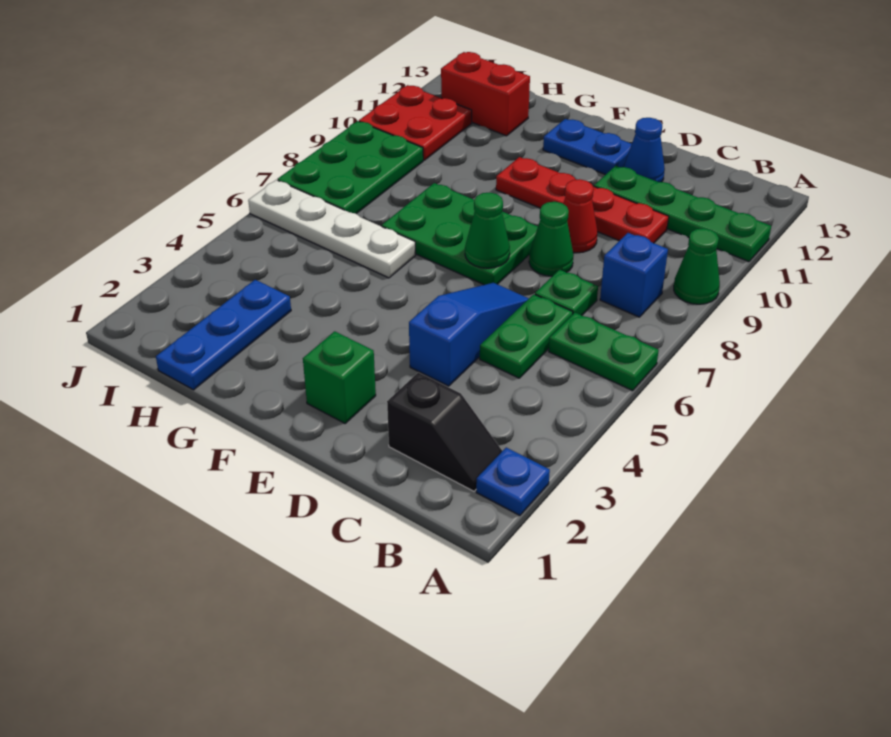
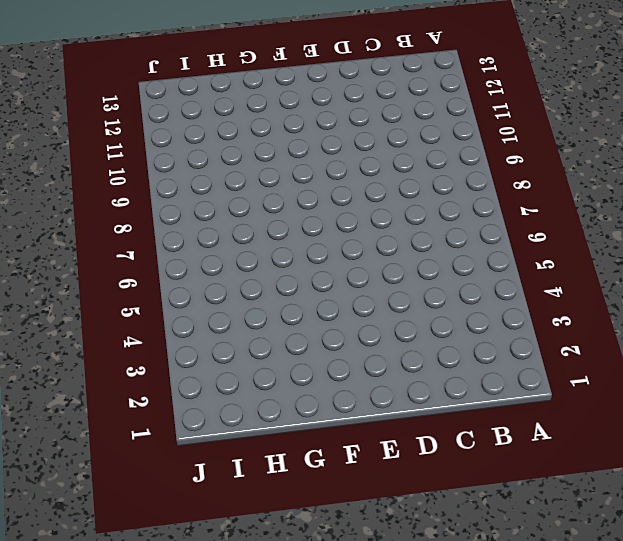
none -> blue 1x1 plate [476,448,550,515]
none -> green 1x2 plate [549,313,659,391]
none -> green 1x1 cone [674,228,720,304]

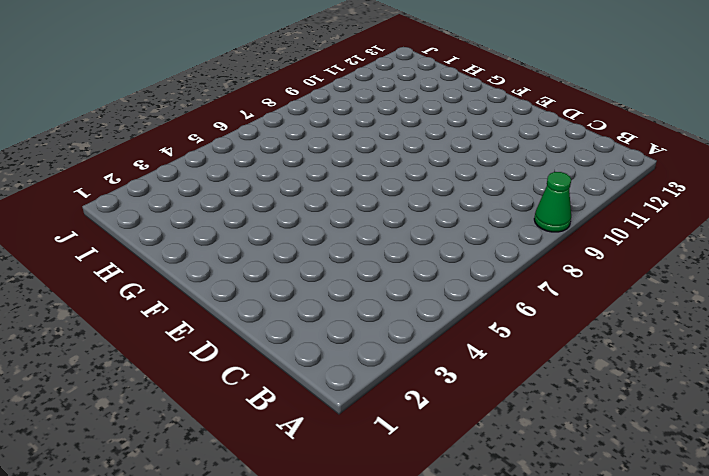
none -> blue 1x1 plate [476,448,550,515]
none -> green 1x2 plate [549,313,659,391]
none -> green 1x4 plate [594,166,771,262]

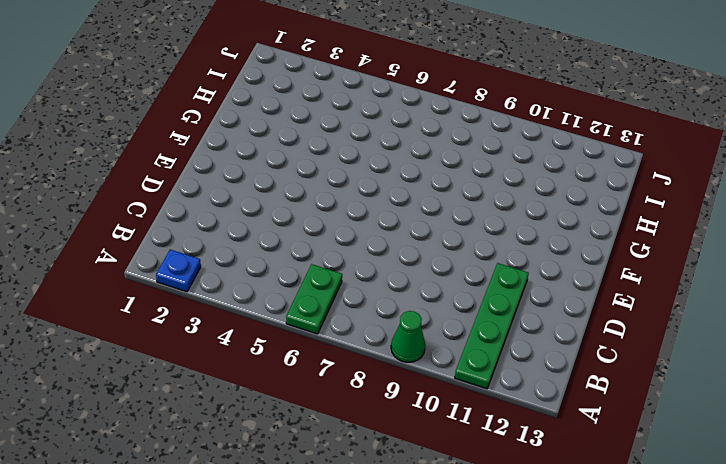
none -> black 1x2 slope [387,373,502,491]
none -> blue 1x1 brick [600,233,668,317]
none -> green 1x2 plate [480,294,573,378]

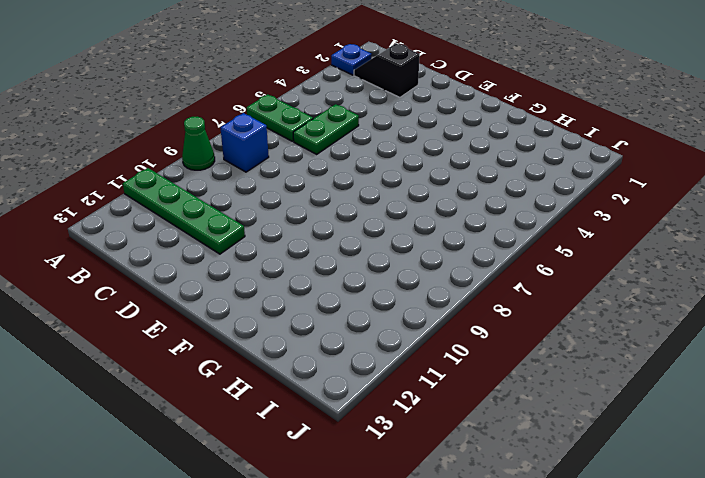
none -> green 1x1 plate [535,270,598,315]
none -> red 1x4 plate [496,157,669,243]
none -> blue 1x3 slope [409,283,529,386]

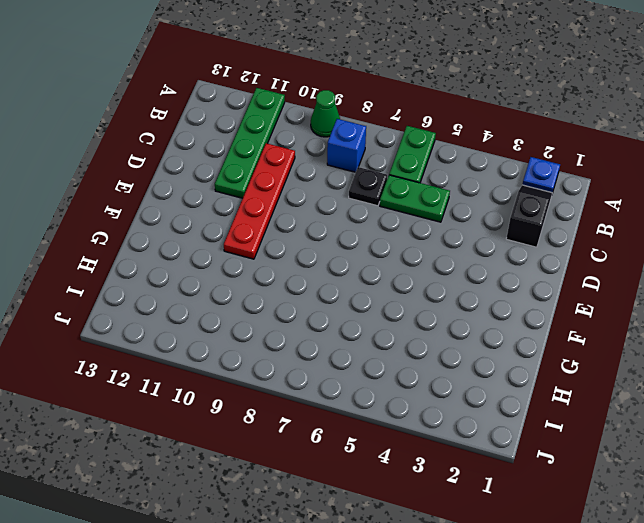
black 1x1 plate [349,167,387,206] -> green 1x1 plate [535,270,598,315]
none -> blue 1x3 slope [409,283,529,386]
none -> green 1x1 cone [529,202,574,276]
none -> red 1x1 cone [563,179,598,253]

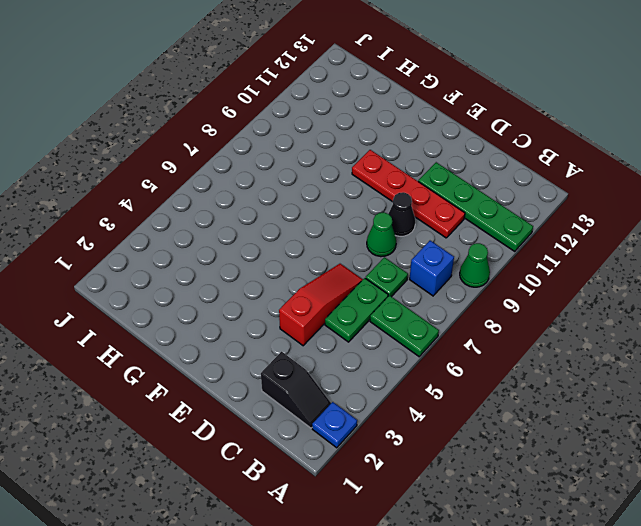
red 1x3 slope [279,264,363,346] -> blue 1x3 slope [409,283,529,386]
black 1x1 cone [388,192,415,236] -> red 1x1 cone [563,179,598,253]
none -> blue 1x1 cone [624,118,665,182]
none -> green 1x1 brick [303,331,376,423]
none -> green 2x3 plate [382,183,538,285]

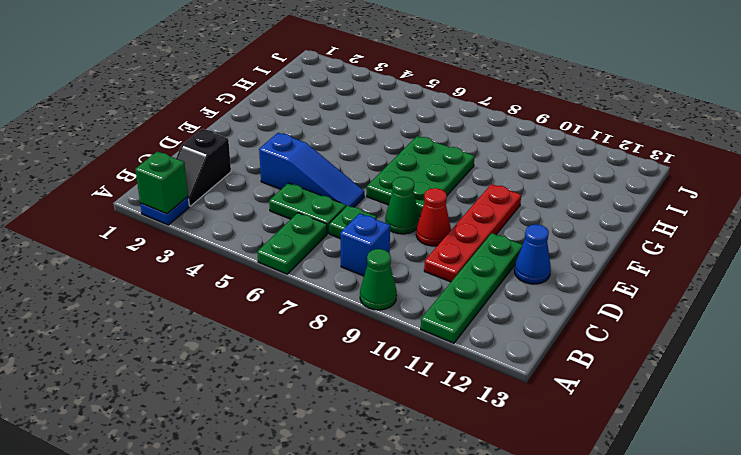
green 1x1 brick [135,152,188,214] -> green 1x1 brick moved to [303,331,376,423]
none -> blue 1x2 plate [543,119,632,175]
none -> white 1x4 plate [248,180,416,278]
none -> blue 1x3 plate [156,280,291,390]

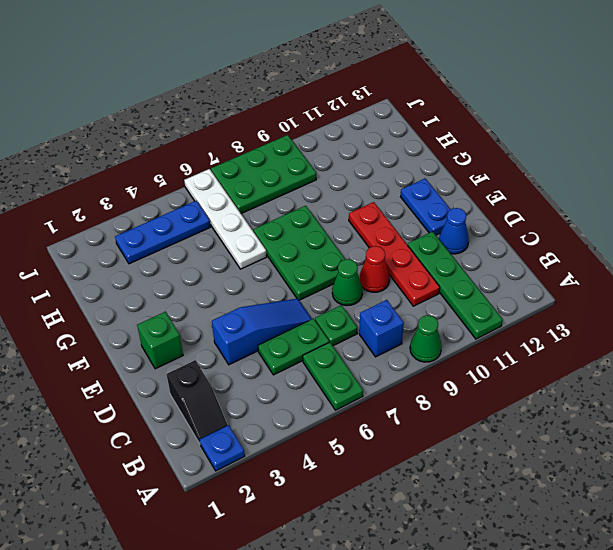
blue 1x3 plate [115,201,210,264] -> blue 1x3 plate moved to [156,280,291,390]
none -> red 1x2 brick [441,52,530,136]
none -> red 2x2 plate [359,85,472,160]
none -> green 1x1 cone [465,193,510,268]

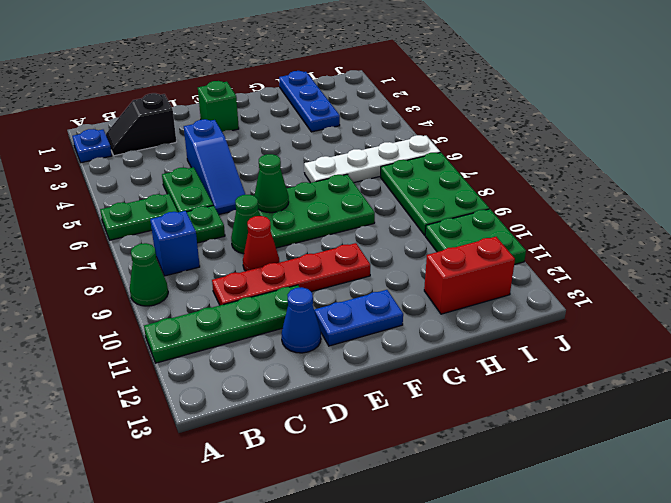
green 2x2 plate [425,209,526,265] -> red 2x2 plate [359,85,472,160]

